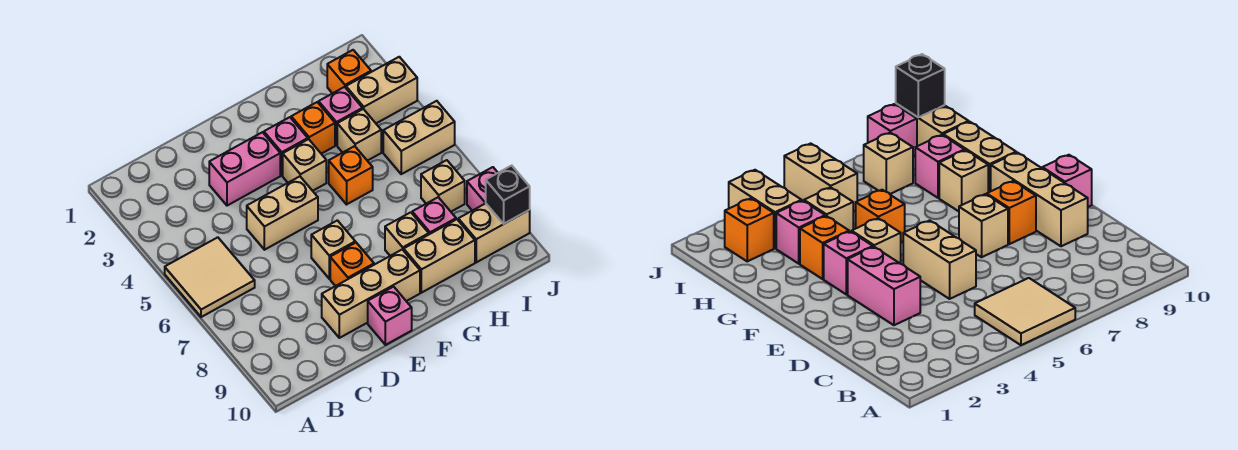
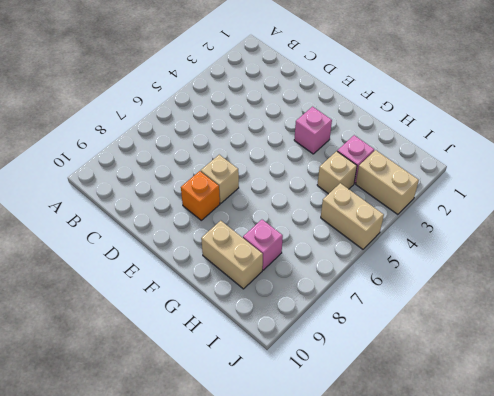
none -> tan 2x2 tile [165,237,255,317]
none -> pink 1x2 brick [209,132,280,206]
none -> tan 1x2 brick [247,176,318,250]

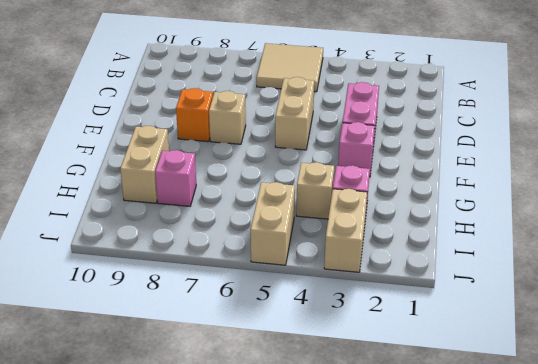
none -> tan 1x3 brick [322,250,420,338]
none -> pink 1x1 brick [368,287,412,345]
none -> tan 1x1 brick [283,139,326,191]

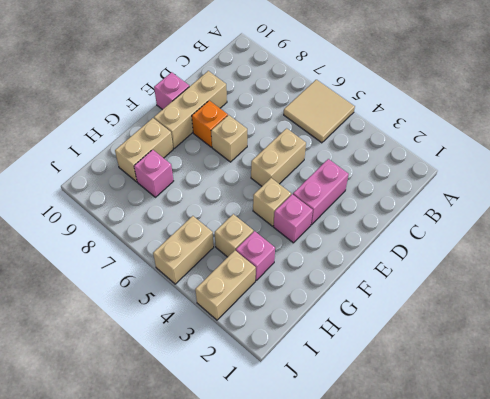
none -> orange 1x1 brick [291,102,335,154]
none -> orange 1x1 brick [329,146,373,204]
none -> tan 1x1 brick [385,212,429,256]

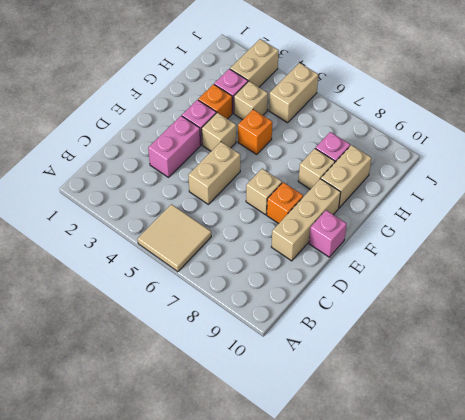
none -> orange 1x1 brick [327,50,371,93]
none -> tan 1x1 brick [421,160,465,212]
none -> tan 1x2 brick [458,203,530,262]

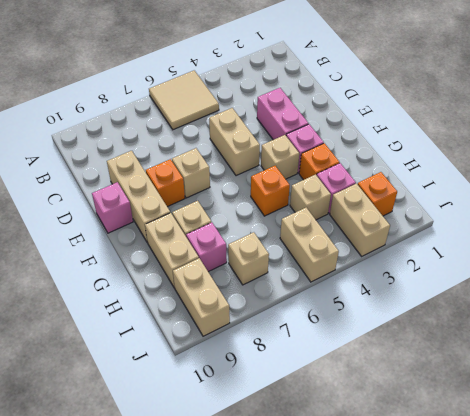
none -> pink 1x1 brick [467,167,498,211]
none -> black 1x1 brick [486,166,530,224]

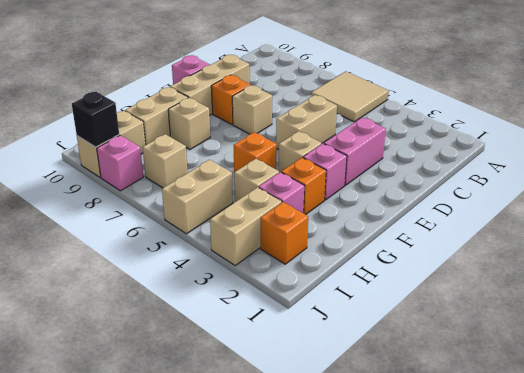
none -> pink 1x1 brick [412,197,456,234]

